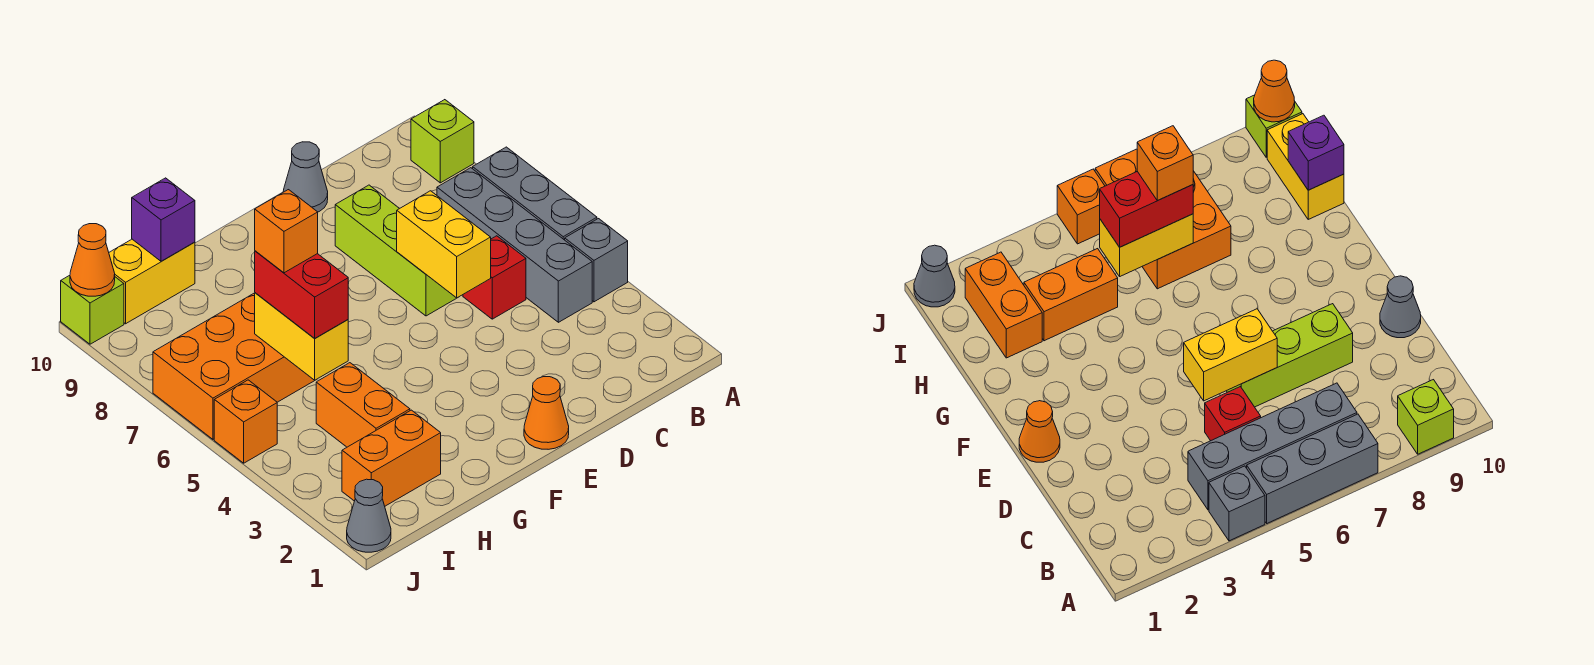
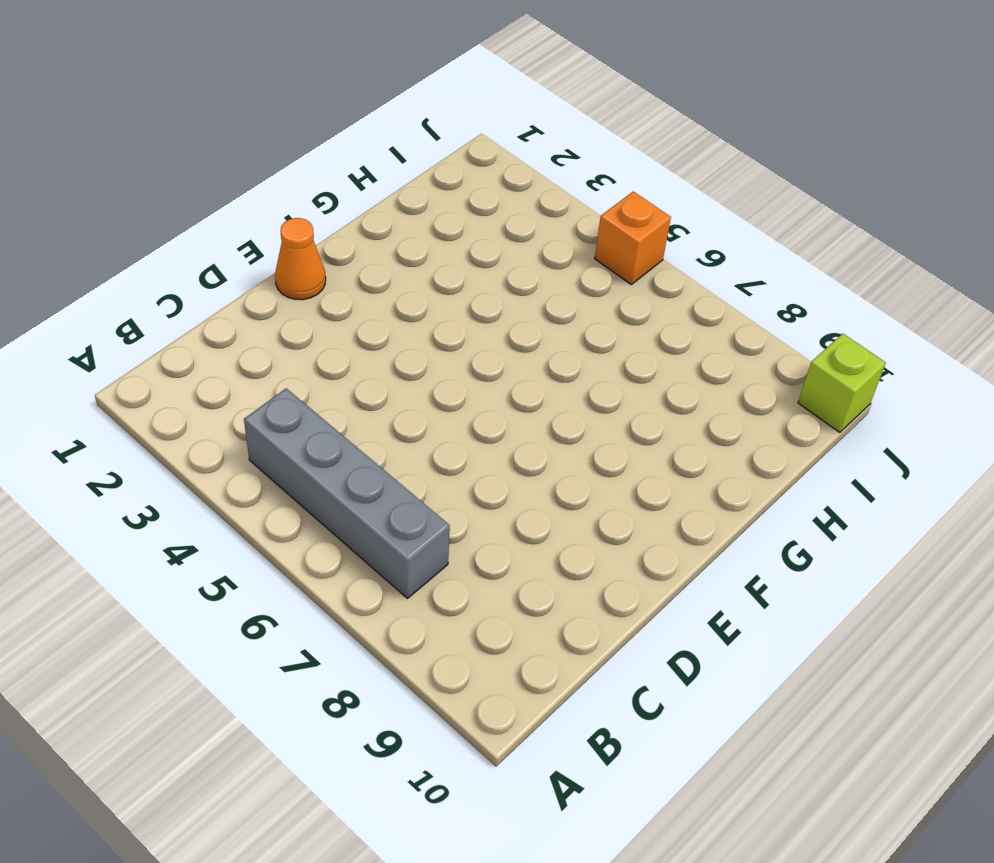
none -> grey 1x1 brick [565,219,628,302]
none -> grey 1x3 brick [473,147,597,240]
none -> lime 1x1 brick [411,100,474,183]

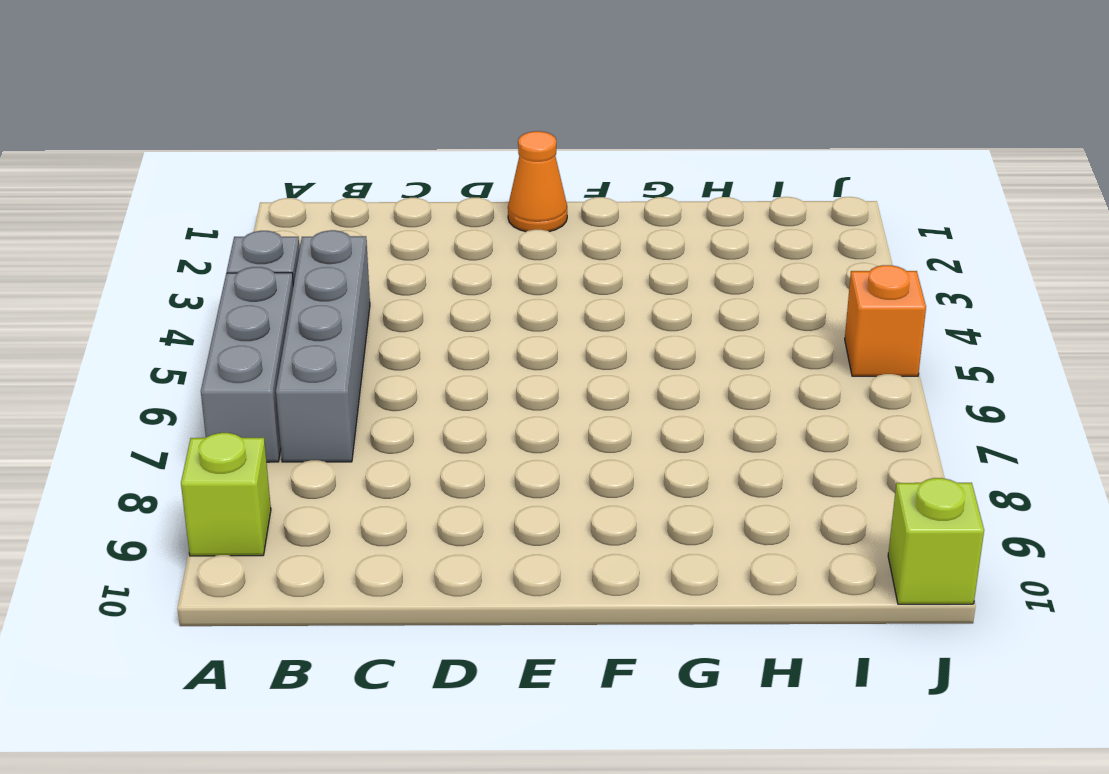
none -> red 1x1 brick [463,236,526,319]
none -> lime 1x3 brick [335,185,456,316]
none -> grey 1x1 cone [283,142,328,212]

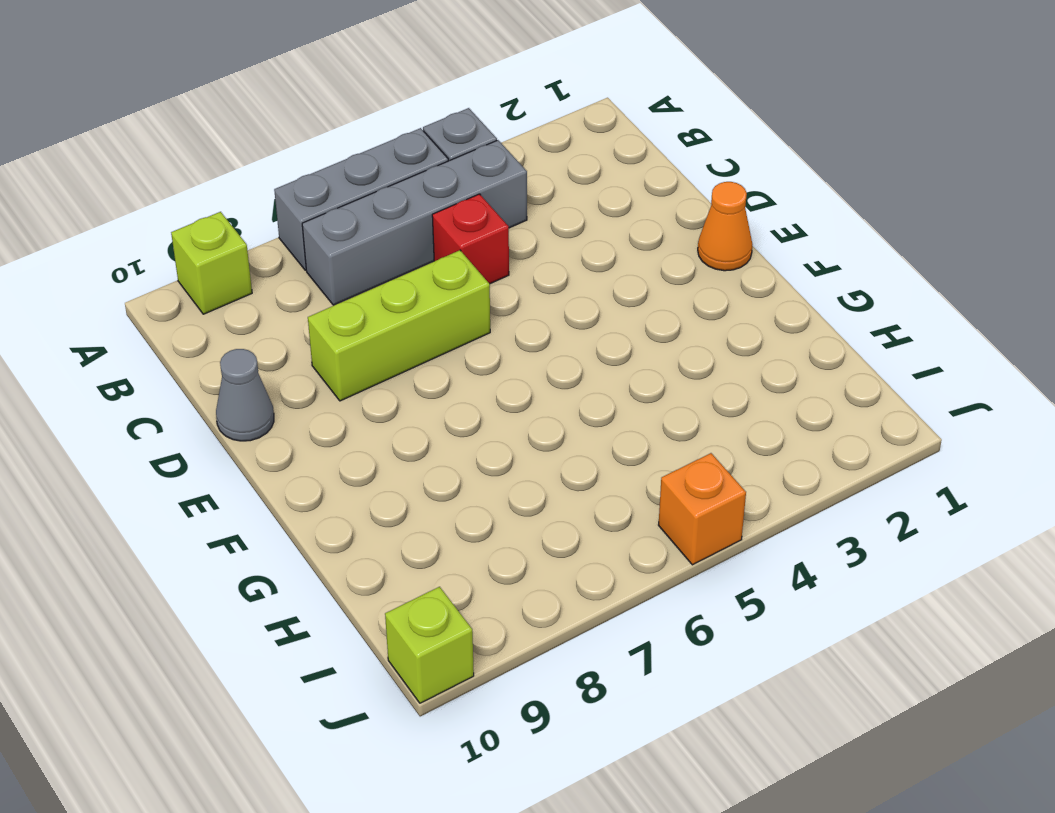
none -> orange 1x2 brick [342,410,441,506]
none -> orange 1x2 brick [316,363,410,447]
none -> orange 2x3 brick [153,293,315,439]

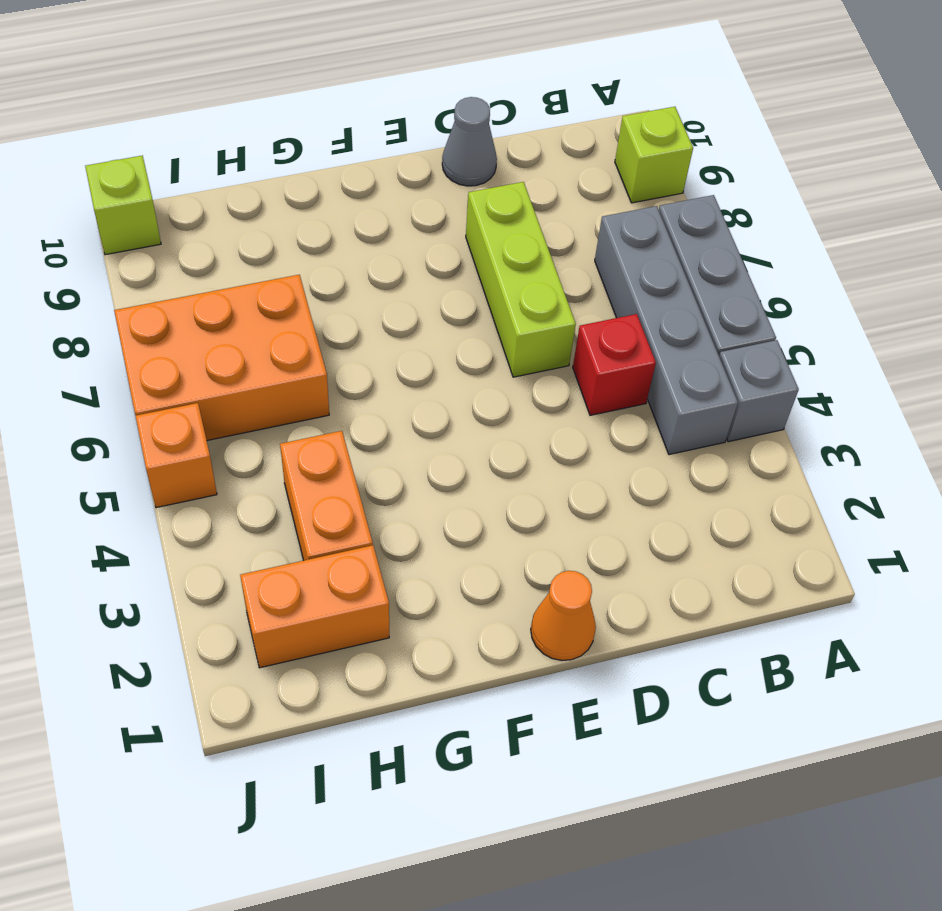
none -> yellow 1x2 brick [109,239,195,324]
none -> grey 1x1 cone [347,479,391,552]
none -> yellow 1x2 brick [397,191,491,298]

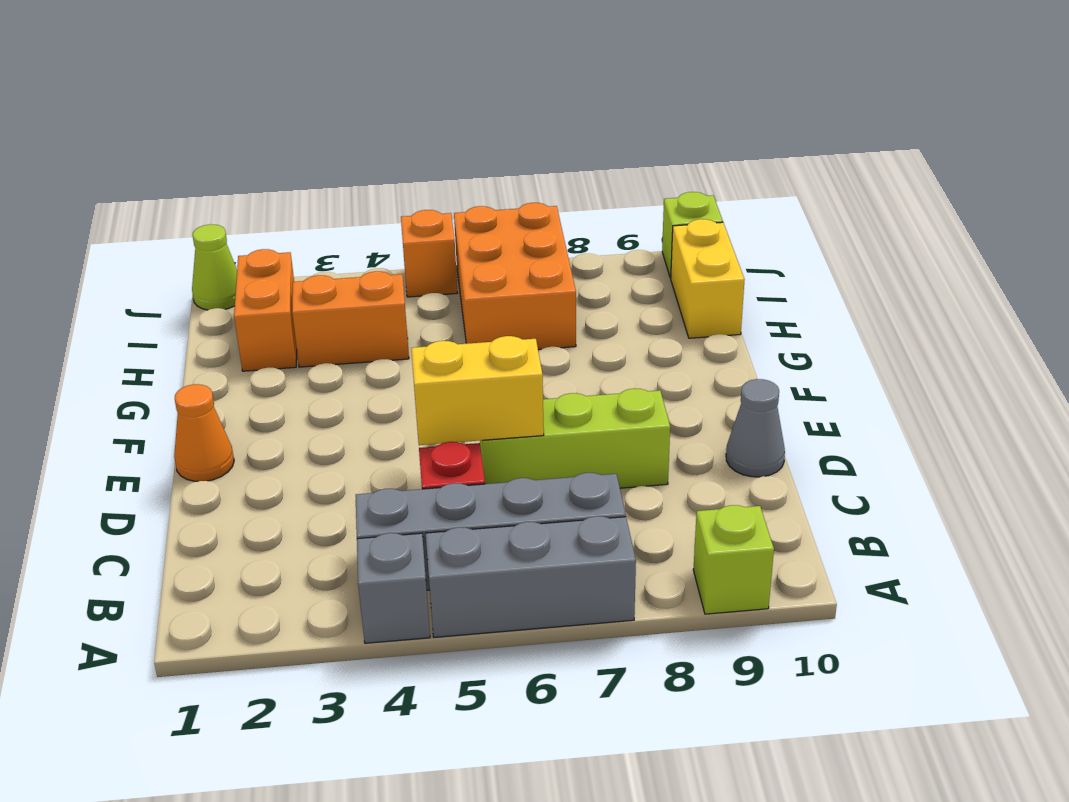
lime 1x1 cone [192,224,237,310] -> grey 1x1 cone [347,479,391,552]
none -> yellow 1x2 brick [255,293,348,380]
none -> purple 1x1 brick [132,178,195,261]
none -> orange 1x1 cone [70,224,115,296]

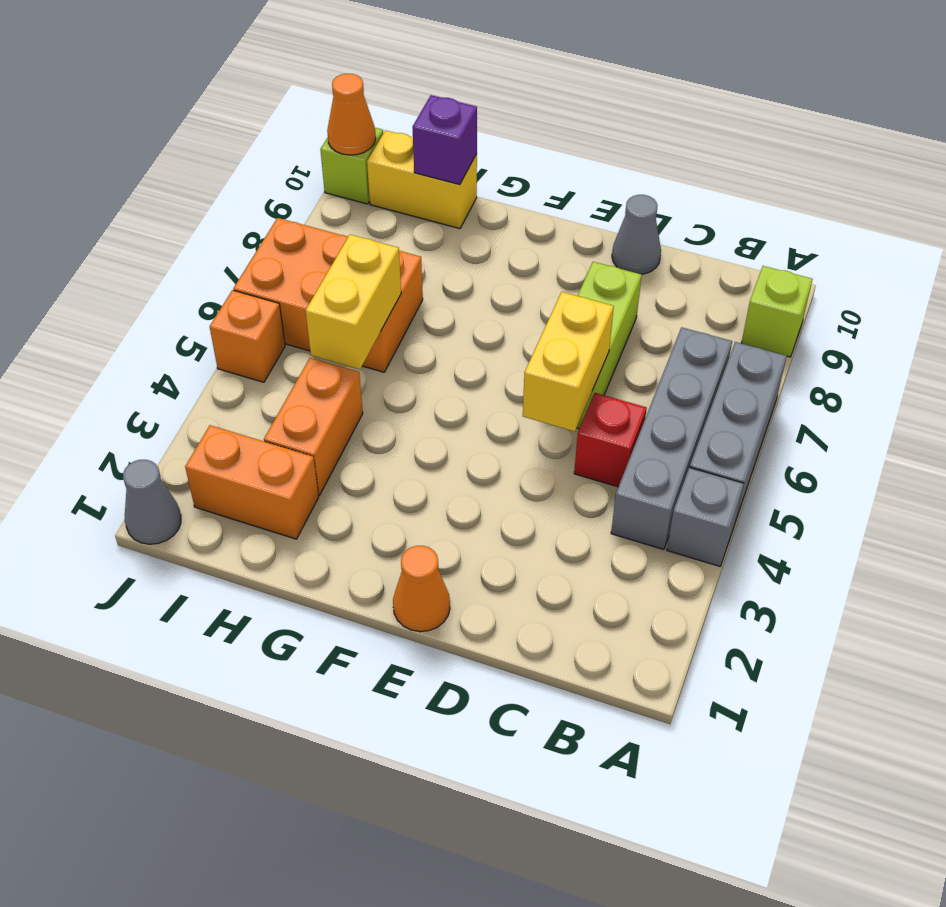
none -> red 1x2 brick [255,251,348,338]
none -> orange 1x1 brick [255,190,318,273]

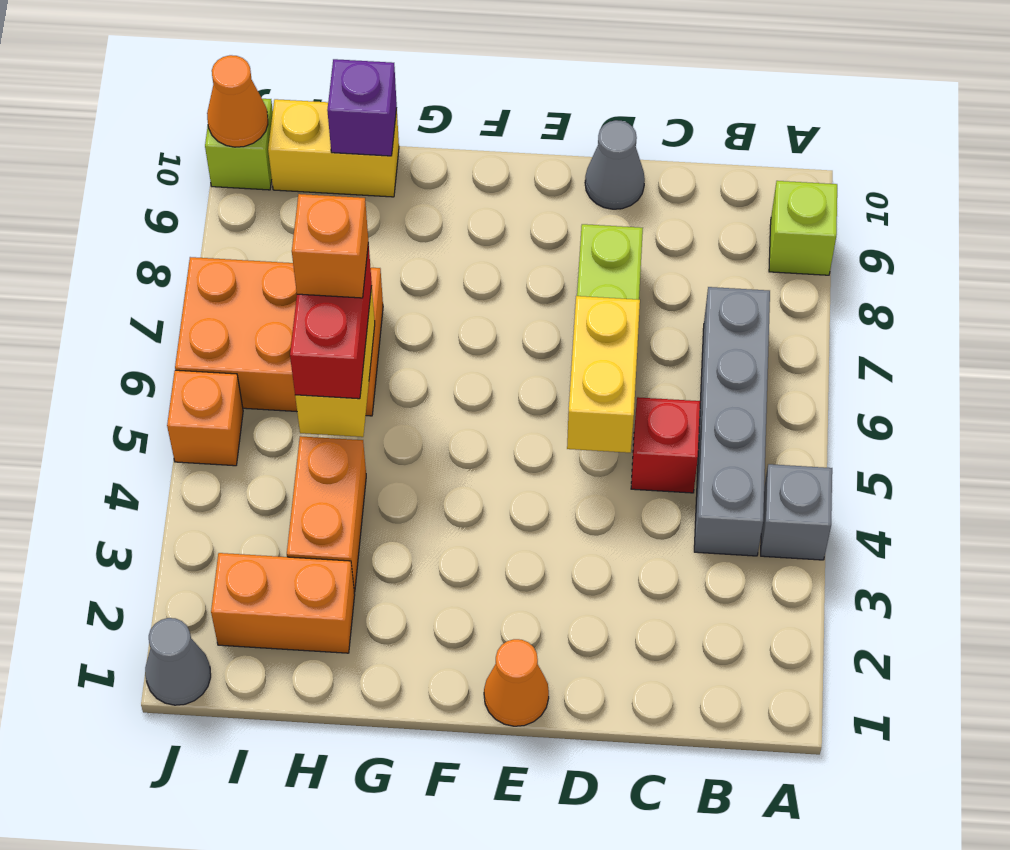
none -> grey 1x3 brick [473,147,597,240]

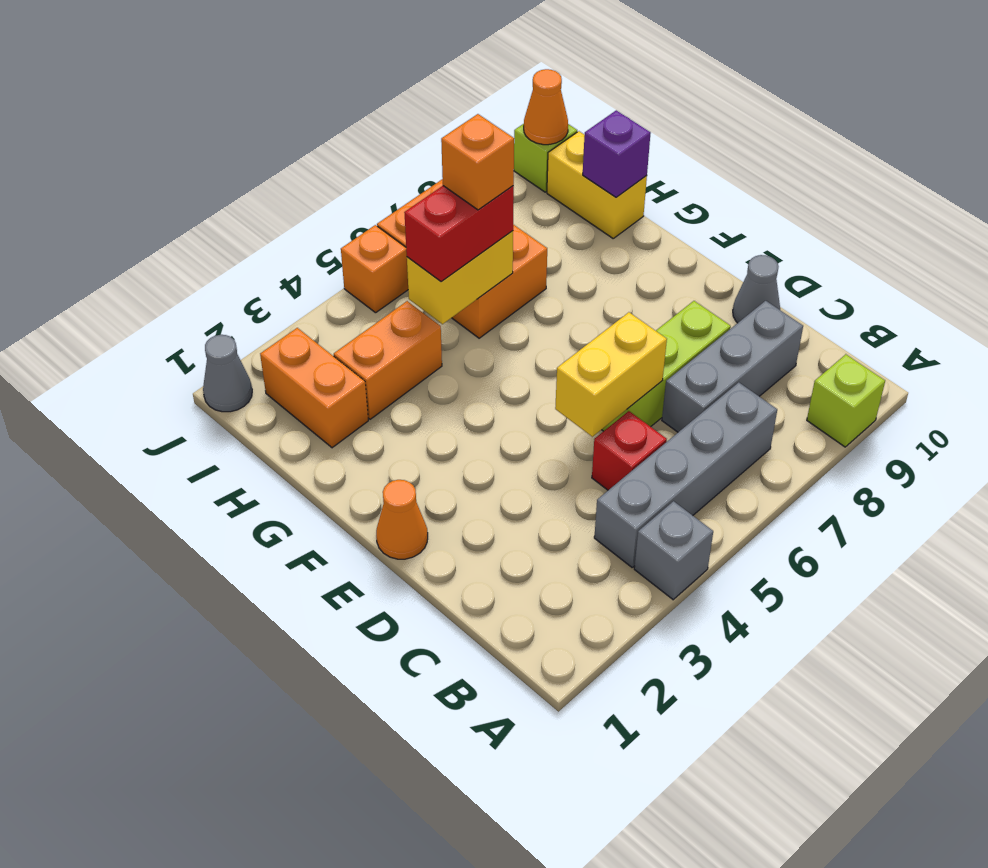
grey 1x3 brick [662,301,803,432] -> grey 1x3 brick moved to [473,147,597,240]

